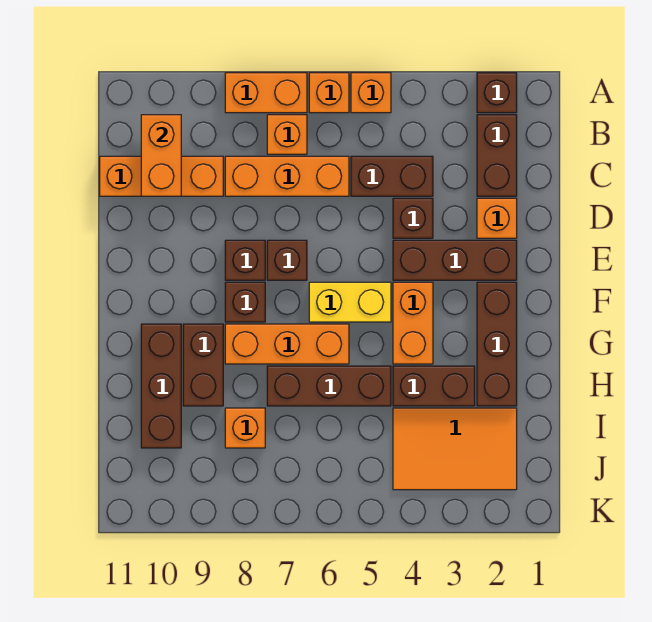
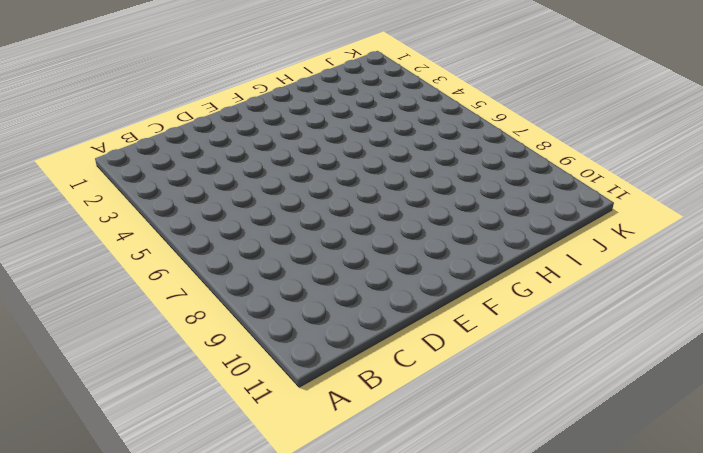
none -> brown 1x1 brick [477,73,517,113]
none -> orange 1x1 brick [351,73,391,113]
none -> orange 1x1 brick [309,73,349,113]

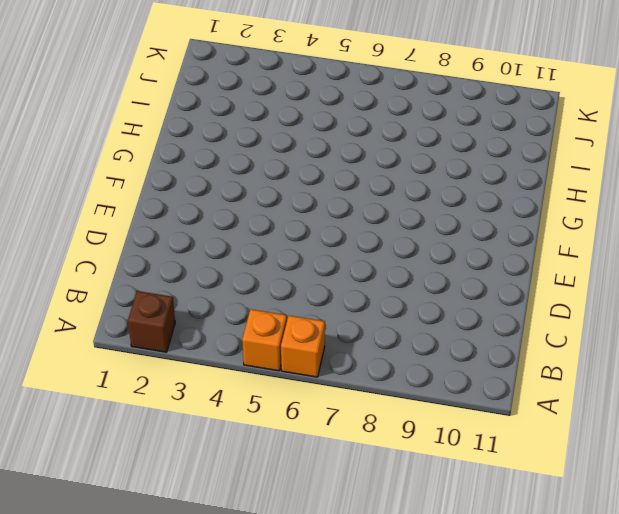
none -> orange 1x2 brick [225,73,307,113]
none -> brown 1x2 brick [477,115,517,196]
none -> orange 1x1 brick [267,115,307,154]

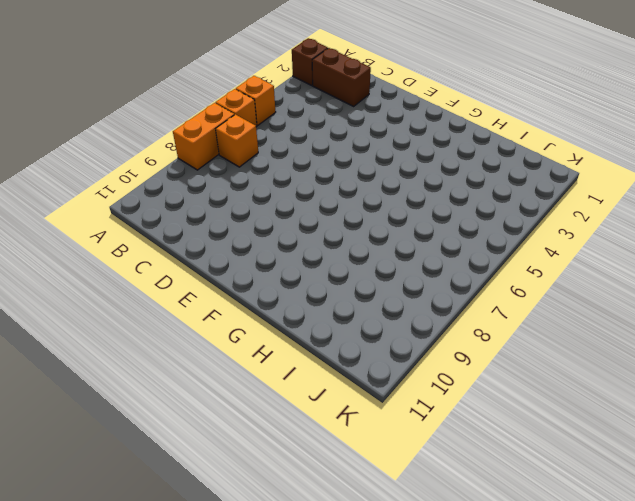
none -> brown 1x2 brick [351,156,433,196]
none -> orange 1x3 brick [225,156,349,196]
none -> orange 1x3 brick [100,156,223,196]

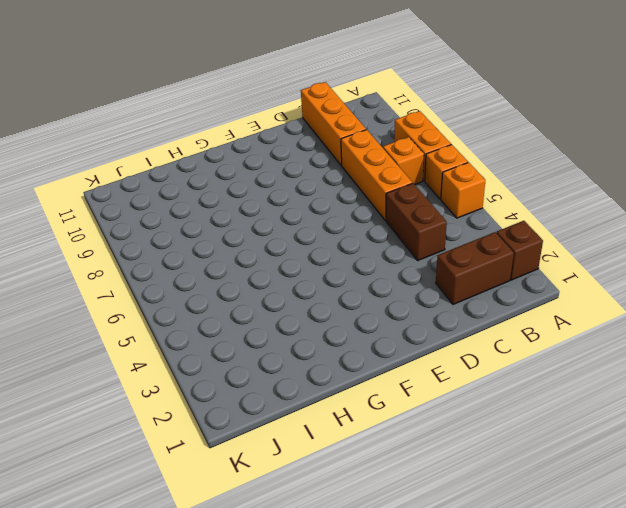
none -> orange 1x1 brick [477,198,517,238]
none -> brown 1x1 brick [393,198,433,238]
none -> brown 1x3 brick [393,240,517,280]

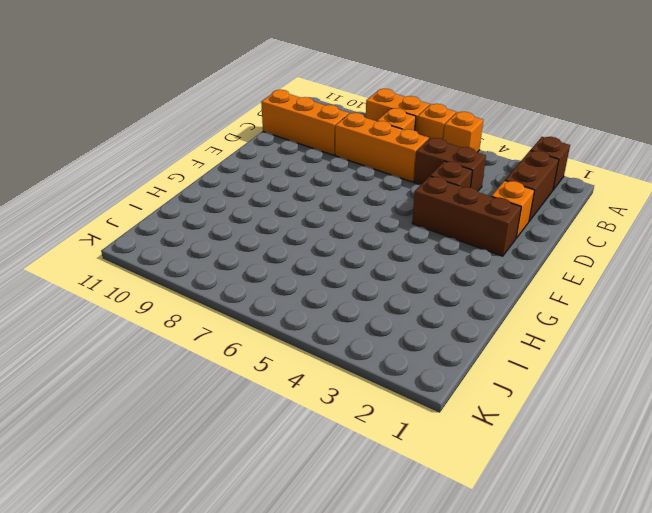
none -> brown 1x1 brick [267,240,307,280]
none -> brown 1x1 brick [225,240,265,280]
none -> brown 1x3 brick [477,282,517,406]

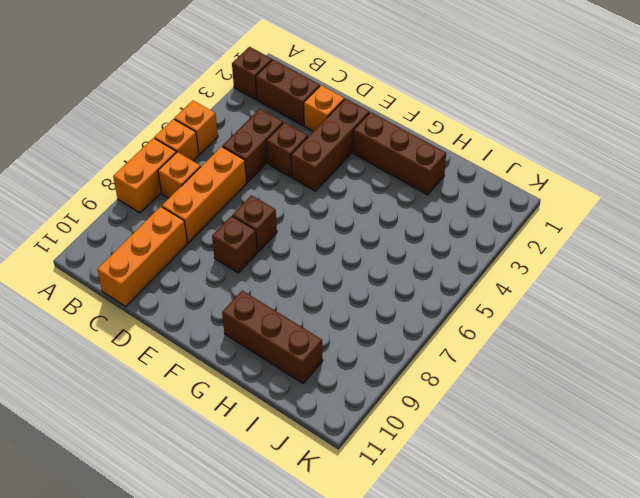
none -> orange 1x2 brick [393,282,433,364]
none -> yellow 1x2 brick [309,282,391,322]
none -> brown 1x1 brick [225,282,265,322]

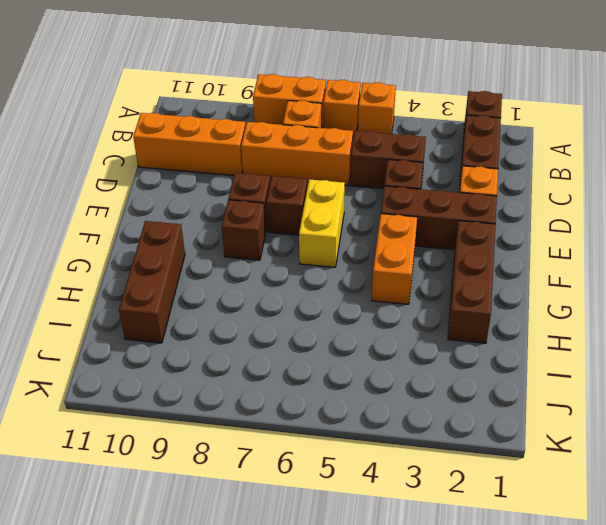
yellow 1x2 brick [299,179,345,267] -> yellow 1x2 brick turned to [309,282,391,322]
none -> orange 1x3 brick [225,324,349,364]
none -> brown 1x2 brick [183,324,223,406]
none -> brown 1x2 brick [393,366,475,406]

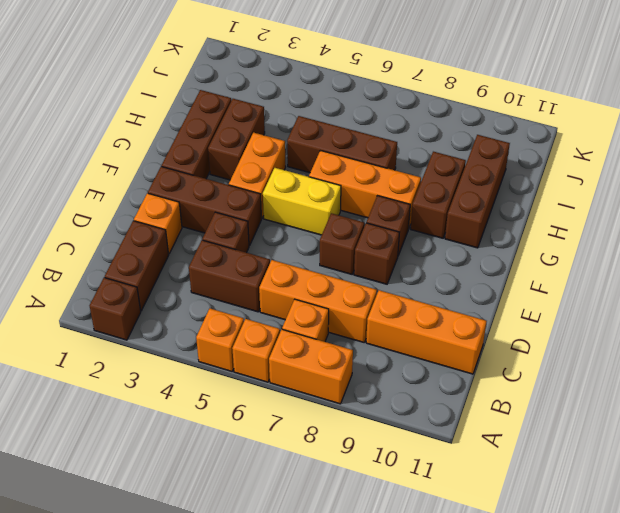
brown 1x2 brick [208,99,265,180] -> brown 1x2 brick turned to [393,366,475,406]
none -> orange 2x3 tile [393,408,517,490]
none -> orange 1x1 brick [225,408,265,448]
none -> orange 1x2 brick [141,115,181,196]

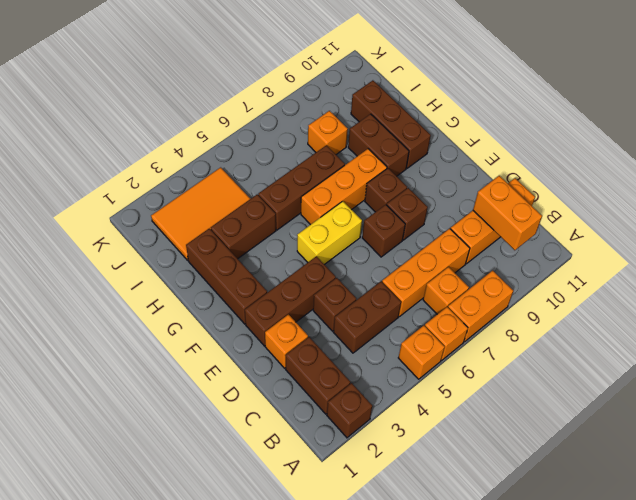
none -> orange 1x2 brick [393,282,433,364]

